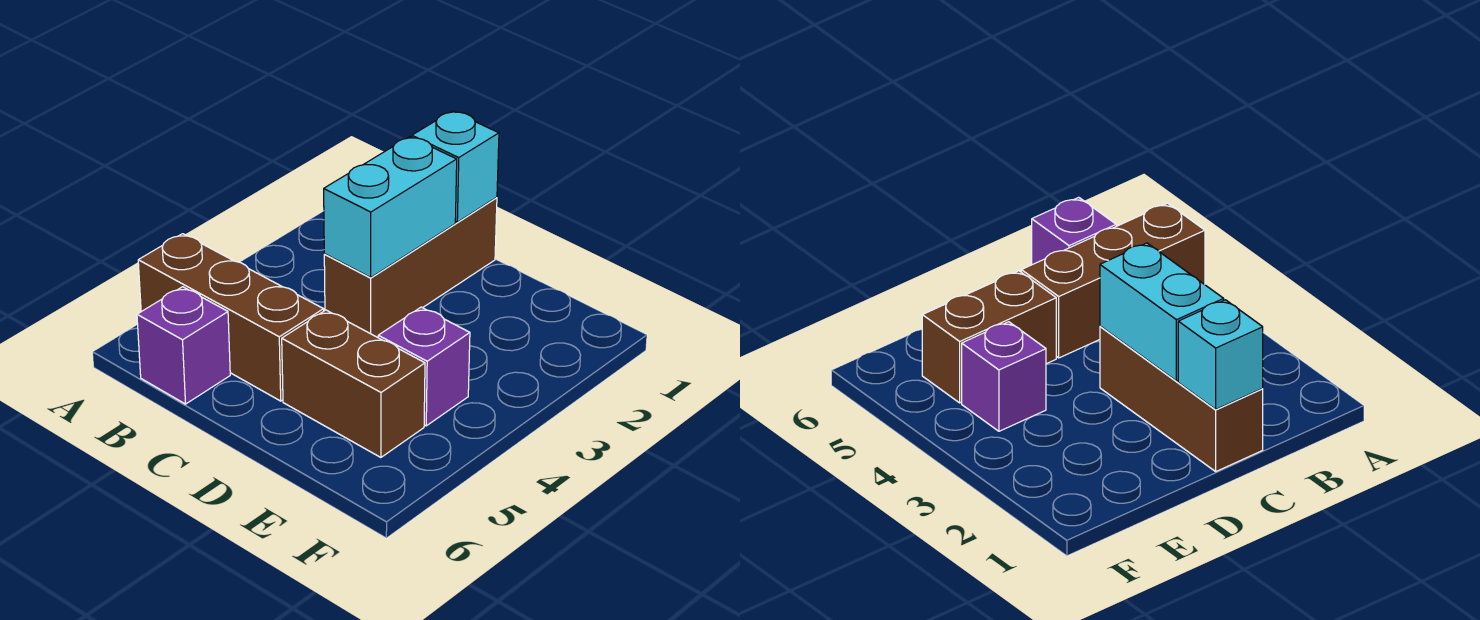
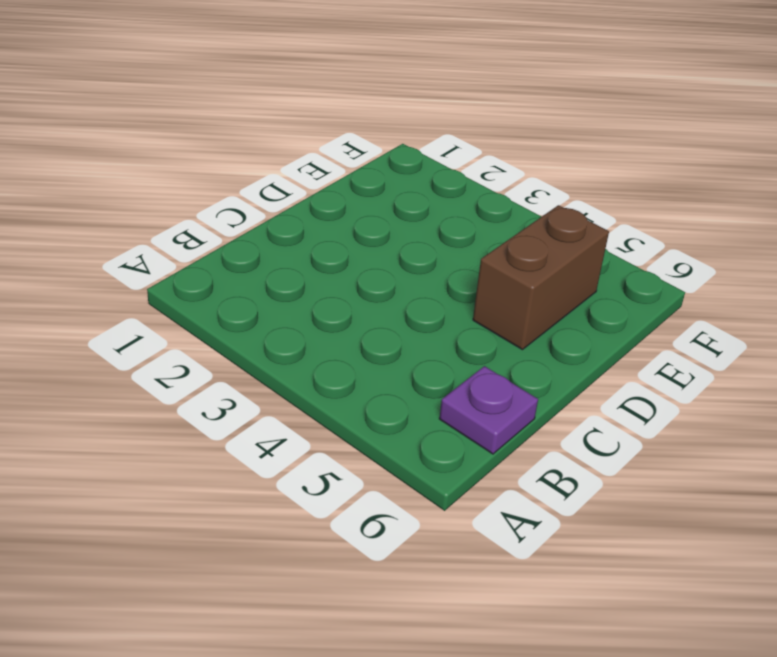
purple 1x1 plate [439,366,538,454] -> purple 1x1 brick [137,287,230,404]
none -> brown 1x3 brick [138,234,324,401]
none -> brown 1x3 brick [324,197,497,337]

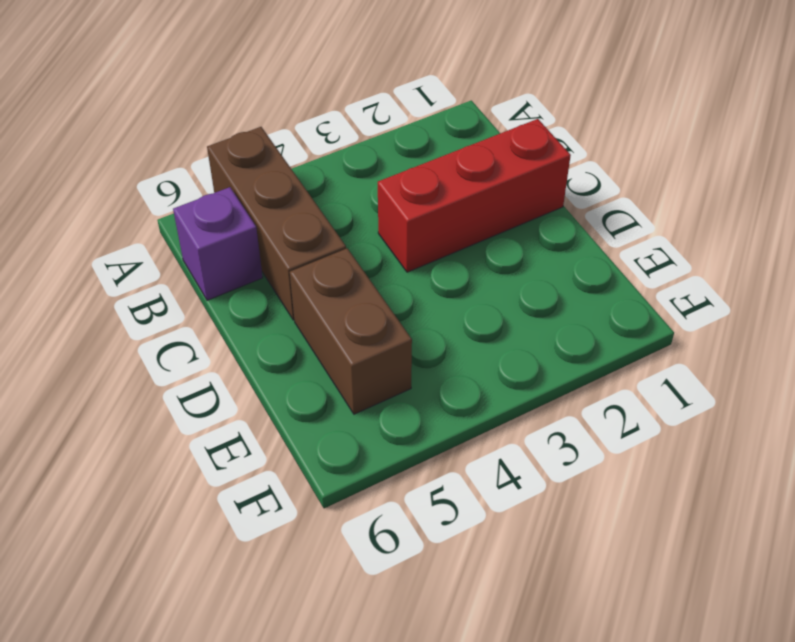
red 1x3 brick [378,119,571,272] -> brown 1x3 brick [324,197,497,337]
none -> purple 1x1 brick [378,307,470,426]
none -> cyan 1x1 brick [412,111,499,222]

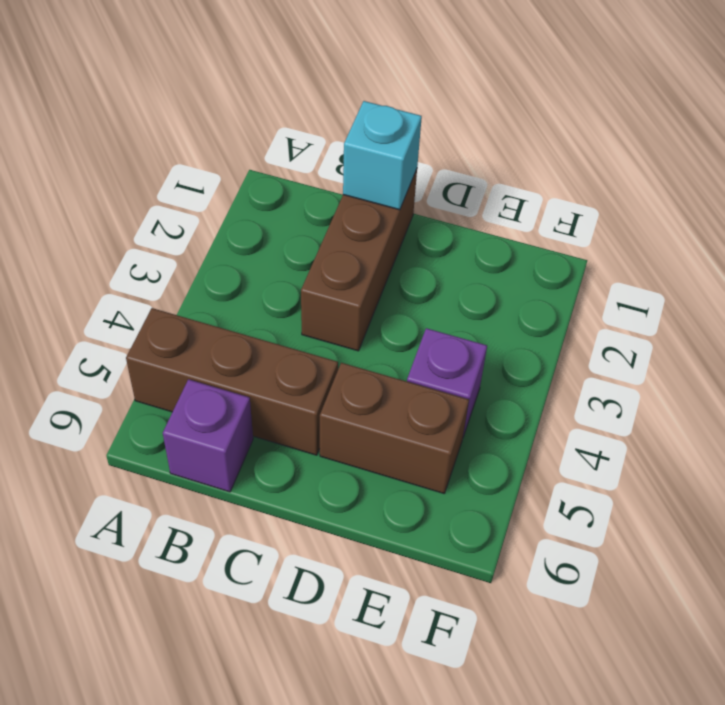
none -> cyan 1x2 brick [324,137,457,277]

